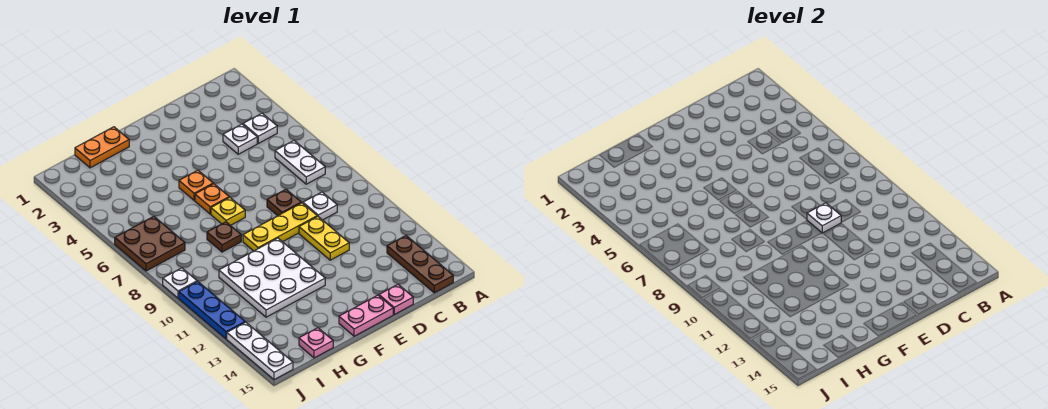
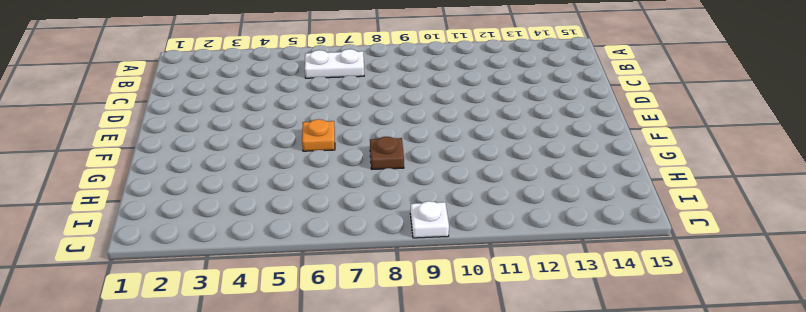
none -> white 1x1 plate [243,113,277,143]
none -> brown 1x3 plate [387,236,453,293]
none -> white 1x1 plate [223,124,257,154]

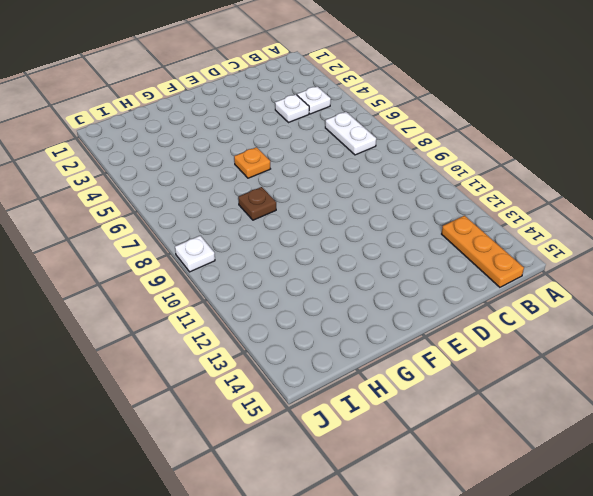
orange 1x3 plate [442,215,524,287] -> brown 1x3 plate [387,236,453,293]
none -> white 1x1 plate [303,192,337,220]
none -> brown 1x1 plate [267,189,301,216]
none -> yellow 1x3 plate [243,203,317,251]

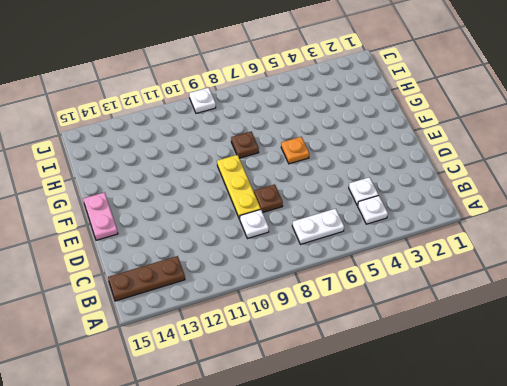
none -> yellow 1x2 plate [299,216,349,260]
none -> pink 1x1 plate [379,285,413,314]
none -> orange 1x1 plate [179,170,213,200]

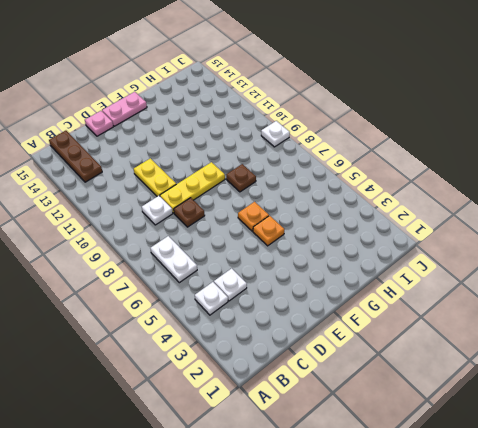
none -> yellow 1x1 plate [211,197,245,225]
none -> white 3x3 plate [219,238,325,317]
none -> orange 1x2 plate [75,127,129,168]

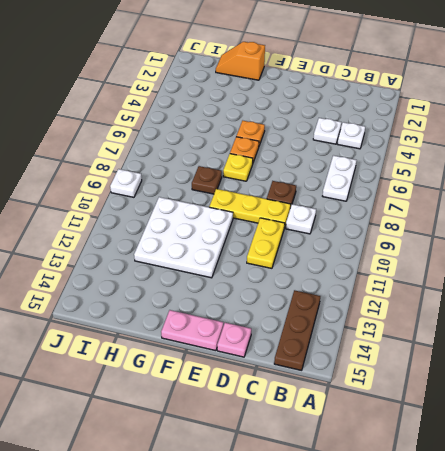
orange 1x2 slope [216,42,265,80] -> orange 1x2 plate [75,127,129,168]
none -> pink 1x1 plate [299,328,333,358]
none -> brown 2x2 plate [115,216,185,271]
none -> blue 1x3 plate [179,282,245,339]

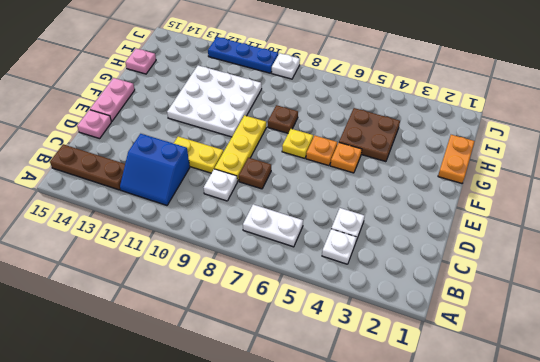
blue 2x2 slope [120,134,190,205] -> none
brown 2x2 plate [339,108,400,162] -> brown 2x2 plate moved to [115,216,185,271]
none -> white 1x3 plate [227,322,293,380]
none -> white 1x1 plate [807,203,841,233]

